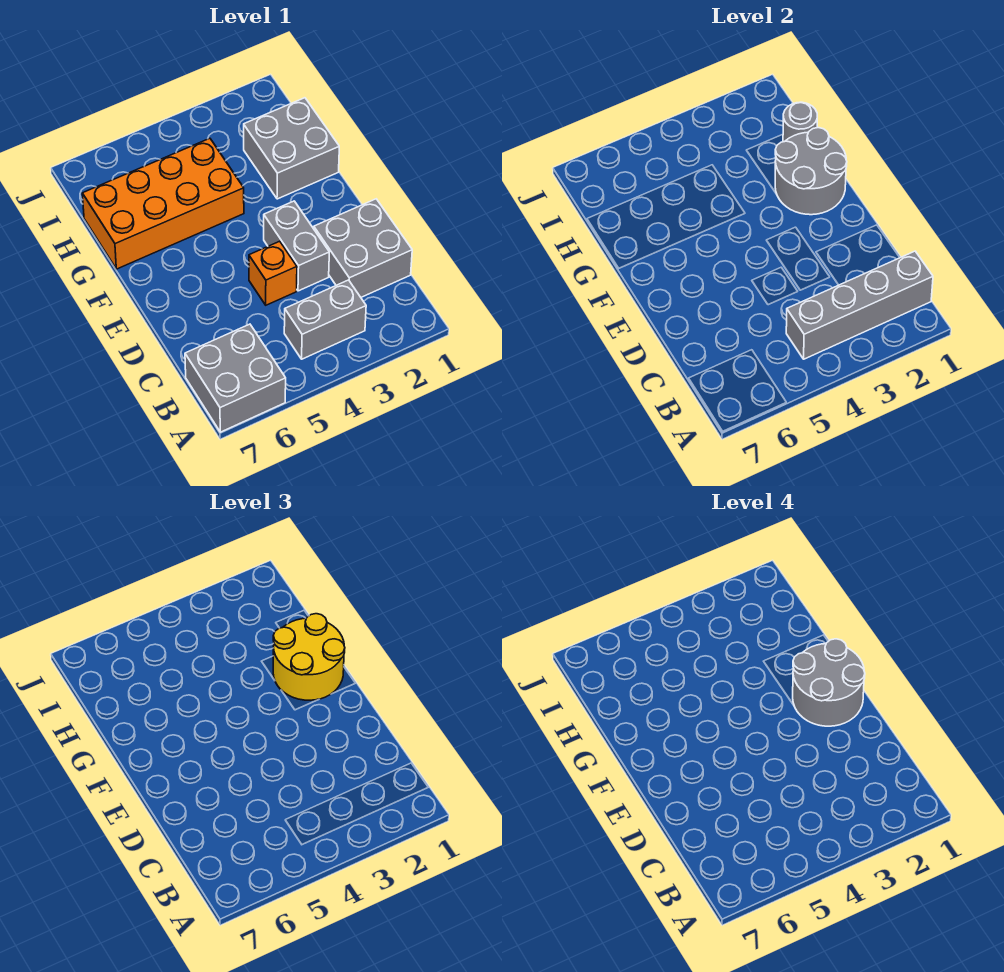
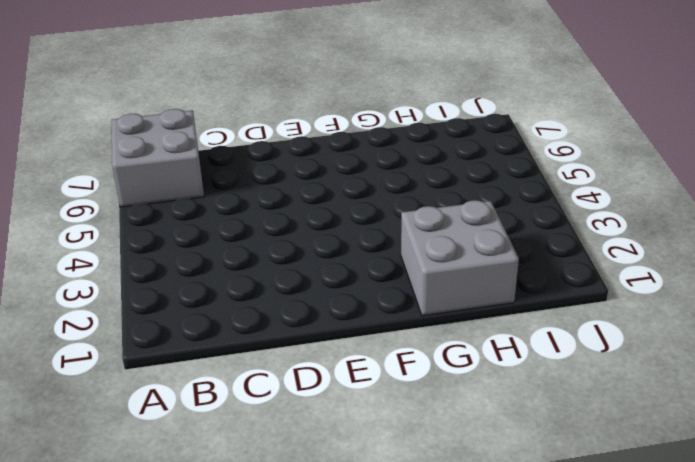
none -> grey 1x2 brick [284,280,366,359]
none -> grey 2x2 brick [314,199,412,297]
none -> grey 1x2 brick [264,201,329,291]

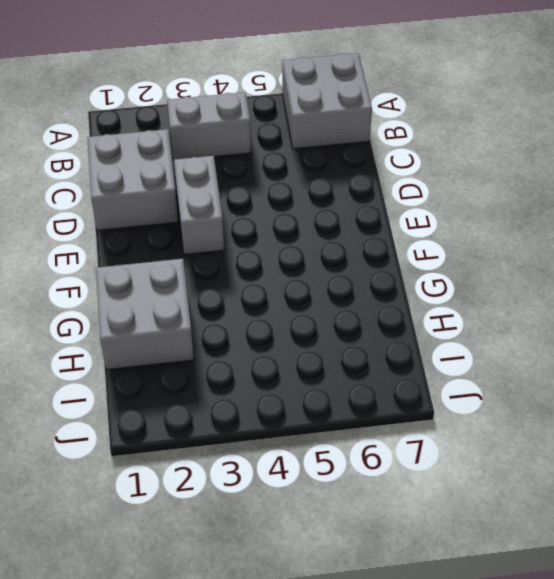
none -> orange 1x1 brick [249,241,297,305]
none -> orange 2x4 brick [82,138,244,269]
none -> grey 1x4 brick [786,251,933,359]

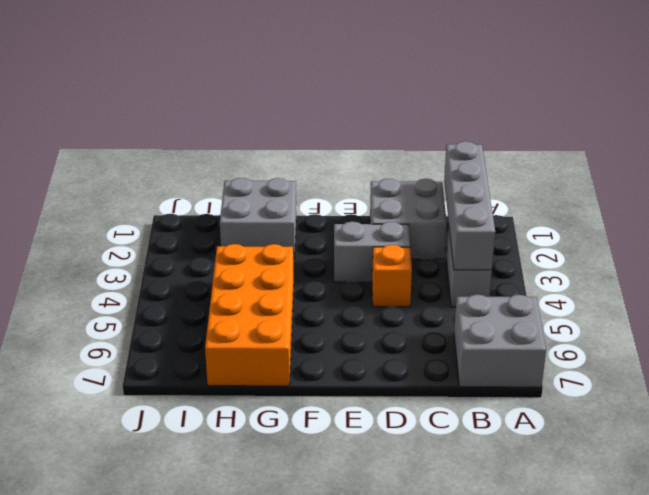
none -> grey 2x2 round brick [775,128,847,215]
none -> grey 1x1 round brick [783,102,817,142]
none -> yellow 2x2 round brick [273,614,345,700]

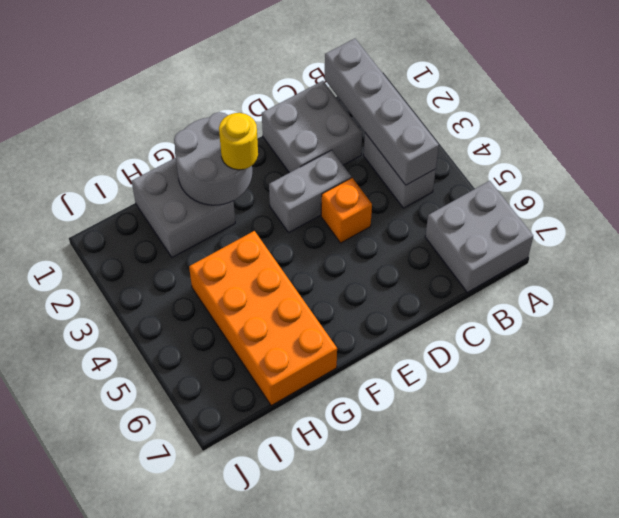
yellow 1x1 round brick [219,113,258,170] -> yellow 2x2 round brick [273,614,345,700]
none -> grey 1x1 round brick [783,102,817,142]
none -> grey 2x2 round brick [793,639,865,726]

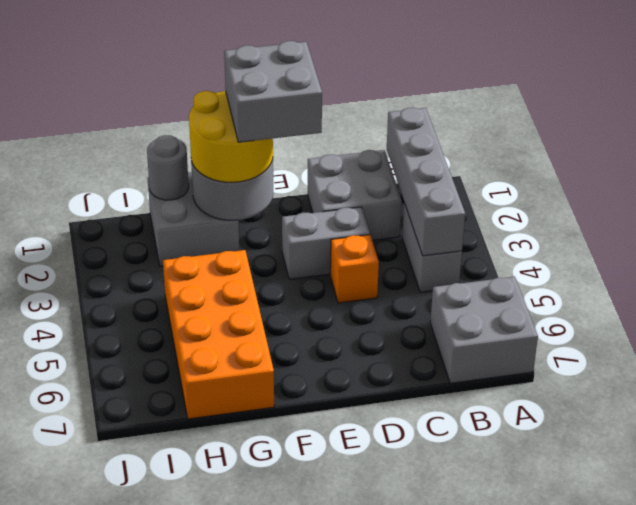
grey 2x2 brick [224,41,322,142] -> grey 2x2 round brick [793,639,865,726]

